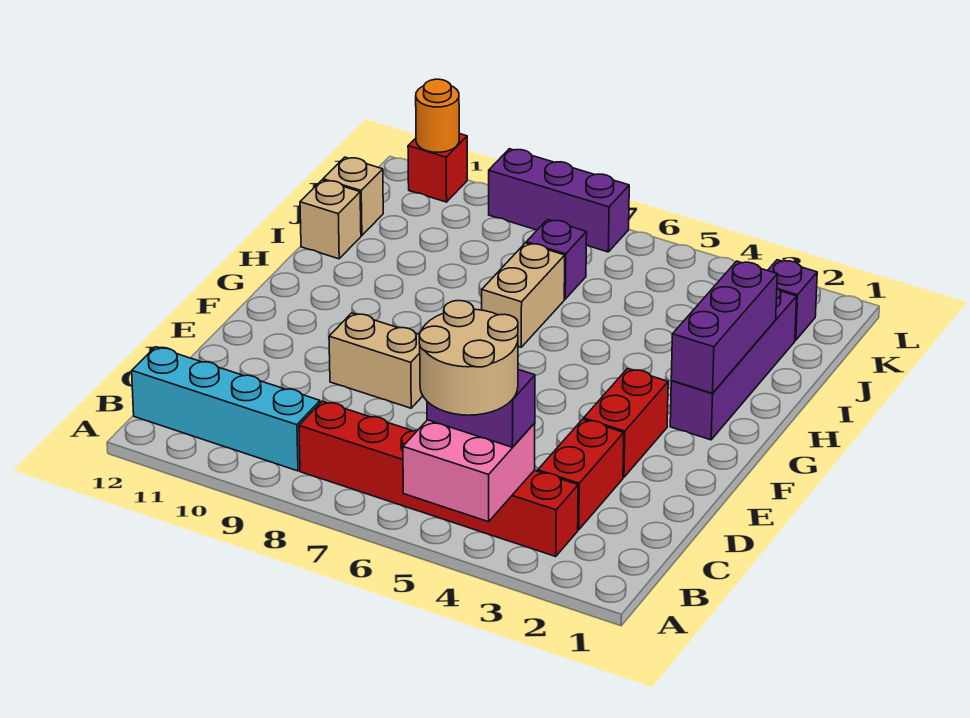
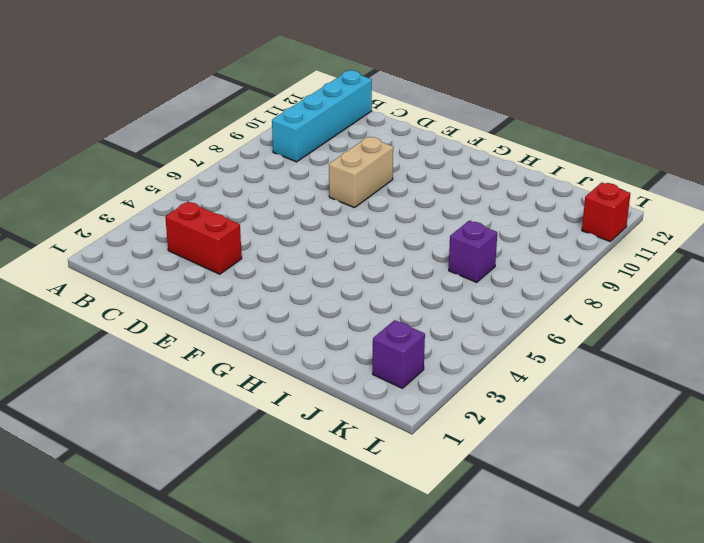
none -> red 1x6 brick [299,401,578,556]
none -> red 1x2 brick [584,369,668,477]
none -> purple 1x4 brick [670,288,797,440]

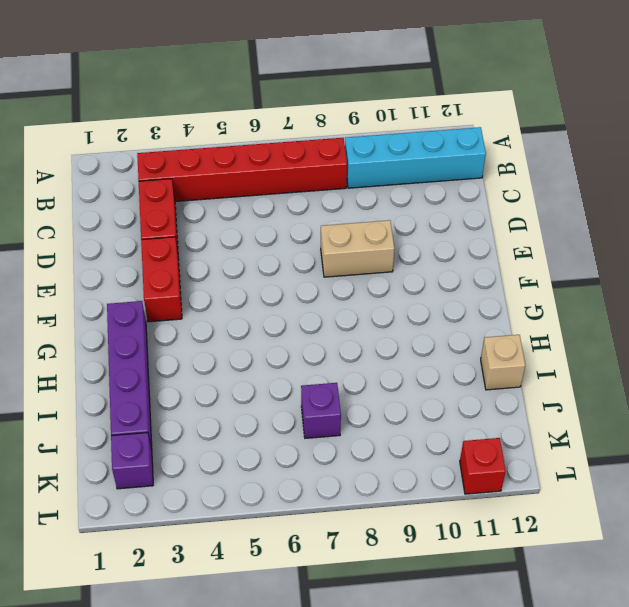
none -> tan 1x2 brick [482,243,565,347]
none -> tan 1x1 brick [323,157,383,236]
none -> purple 1x3 brick [489,149,629,252]

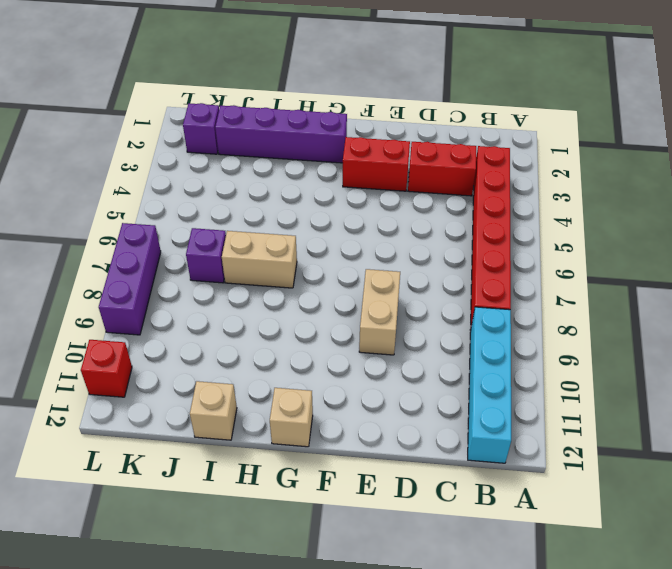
tan 1x1 brick [270,388,313,447] -> tan 1x1 brick moved to [323,157,383,236]
none -> pink 2x2 brick [403,420,535,522]
none -> purple 1x3 brick [671,261,777,393]
none -> orange 1x1 round brick [416,79,459,152]

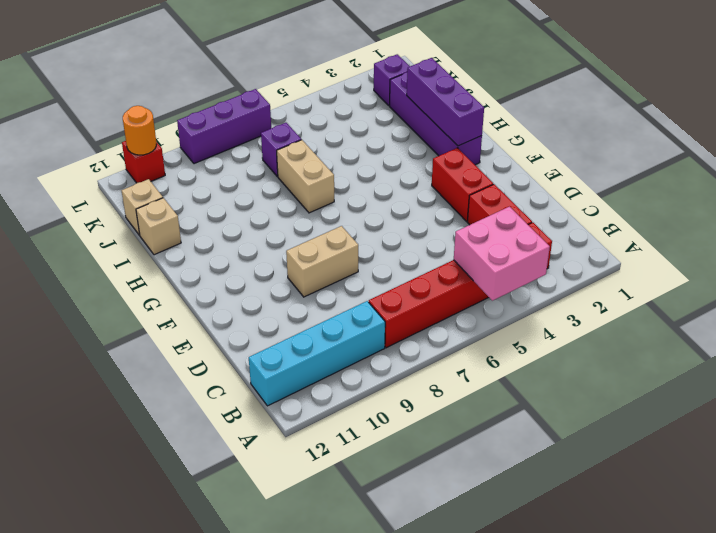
none -> purple 1x2 brick [427,370,535,447]
none -> tan 2x2 round brick [419,301,518,415]

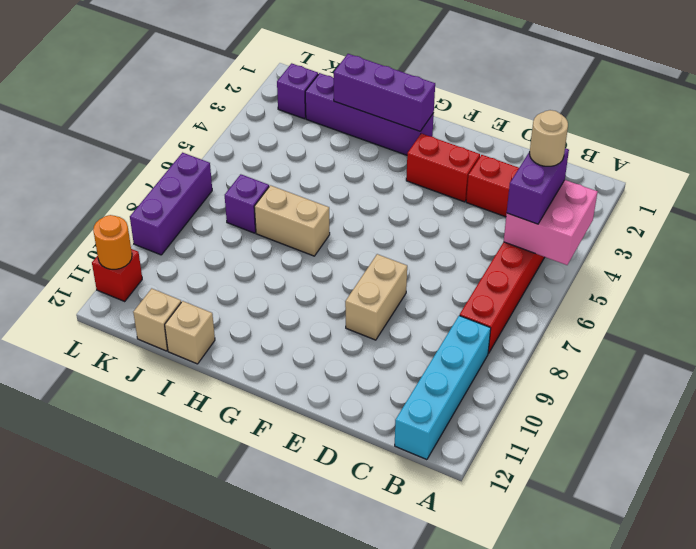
tan 1x1 round brick [530,110,568,166] -> tan 2x2 round brick [419,301,518,415]

